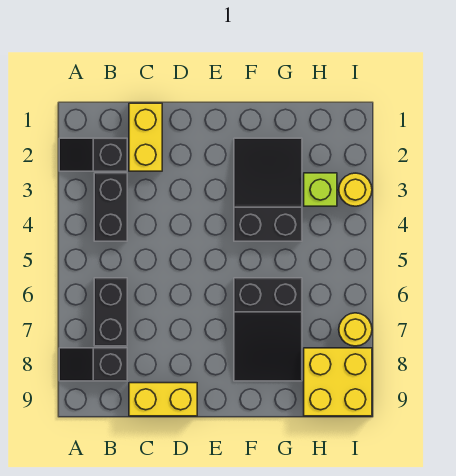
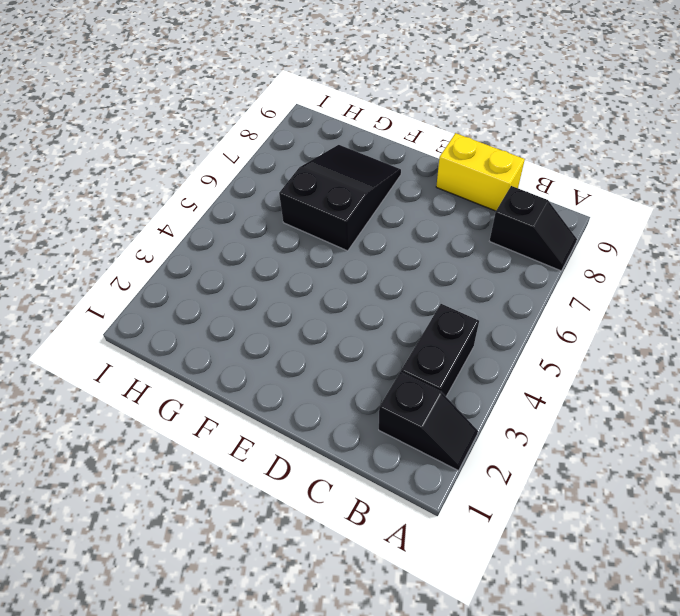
none -> black 1x2 brick [94,278,127,346]
none -> yellow 1x2 brick [129,103,162,171]
none -> black 2x3 slope [234,138,302,241]

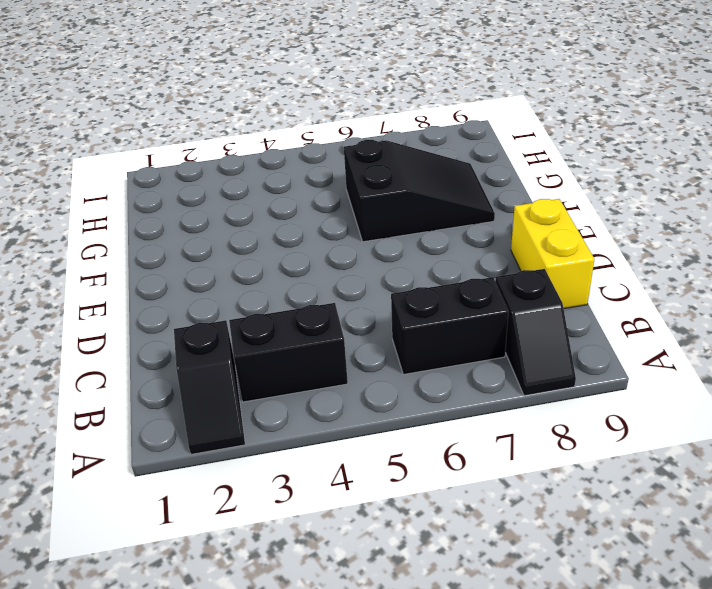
none -> yellow 1x2 brick [129,103,162,171]
none -> black 2x3 slope [234,138,302,241]
none -> lime 1x1 brick [304,173,337,206]

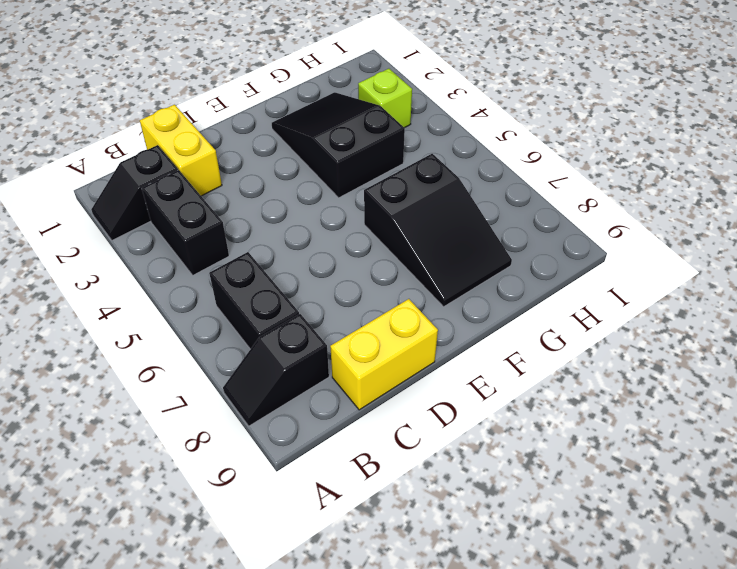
none -> yellow 2x2 brick [304,348,372,416]
none -> yellow 1x1 round brick [339,173,372,206]
none -> yellow 1x1 round brick [339,313,372,346]

